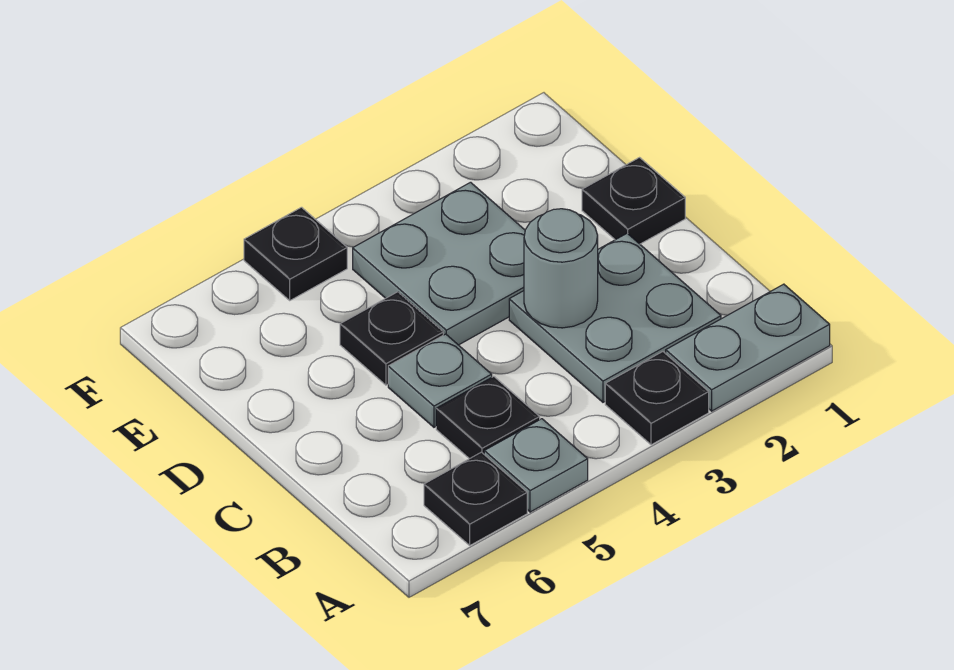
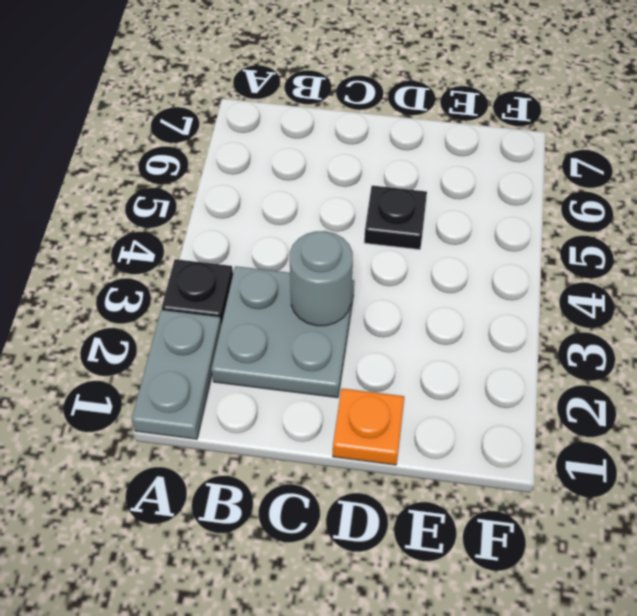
orange 1x1 plate [333,389,404,465] -> black 1x1 plate [582,158,685,244]
none -> grey 1x1 plate [484,419,588,512]
none -> black 1x1 plate [424,452,527,545]
none -> black 1x1 plate [436,376,540,459]

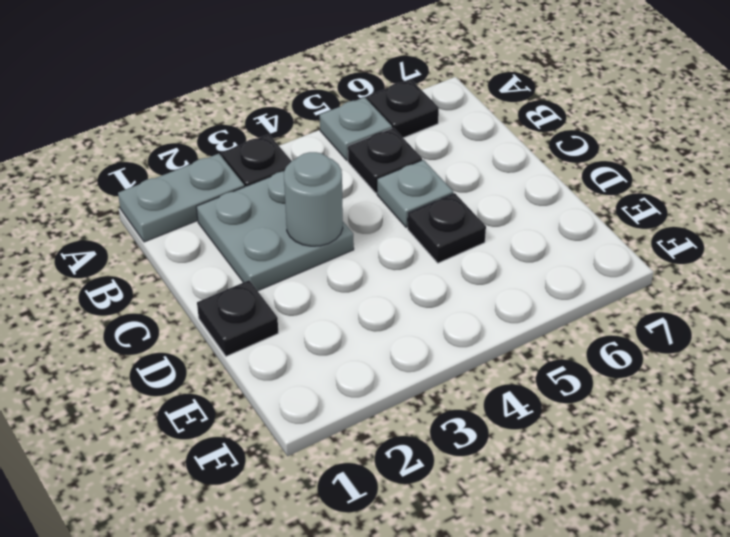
none -> grey 2x2 plate [353,182,525,345]
none -> black 1x1 plate [244,207,347,300]

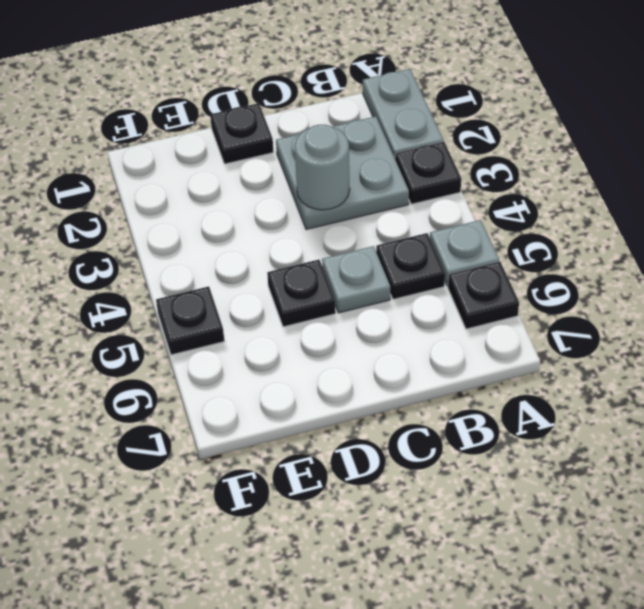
none -> grey 2x2 plate [353,182,525,345]

